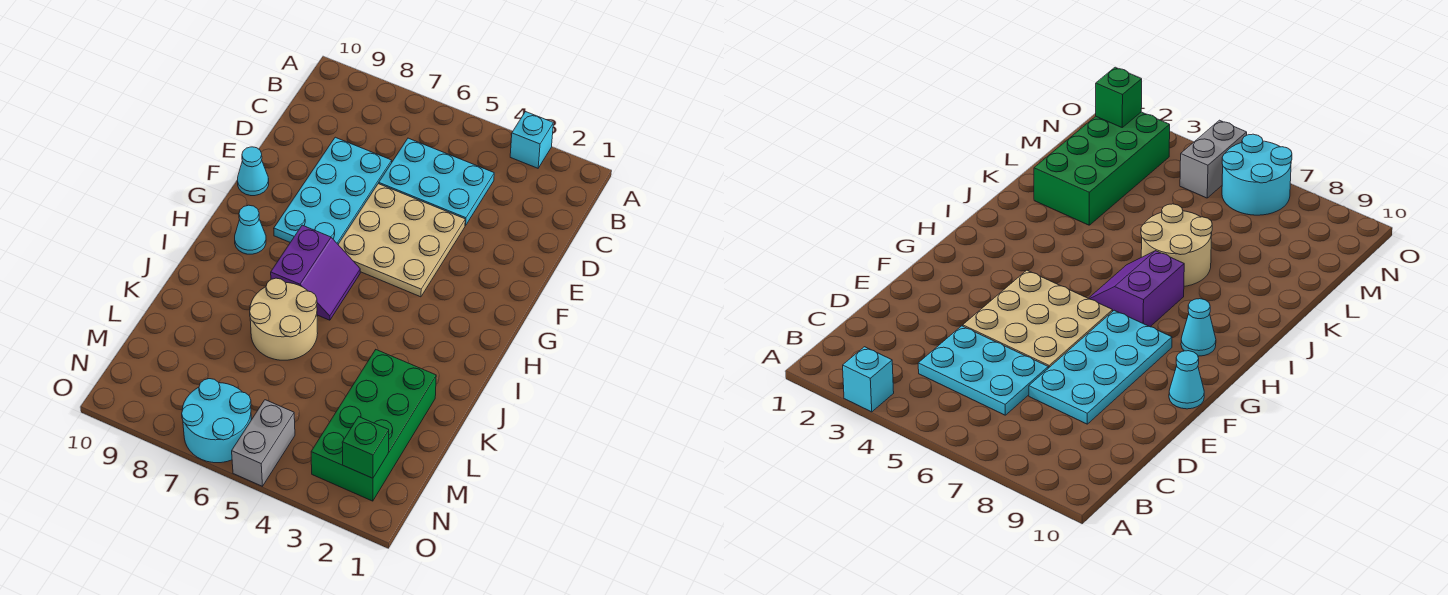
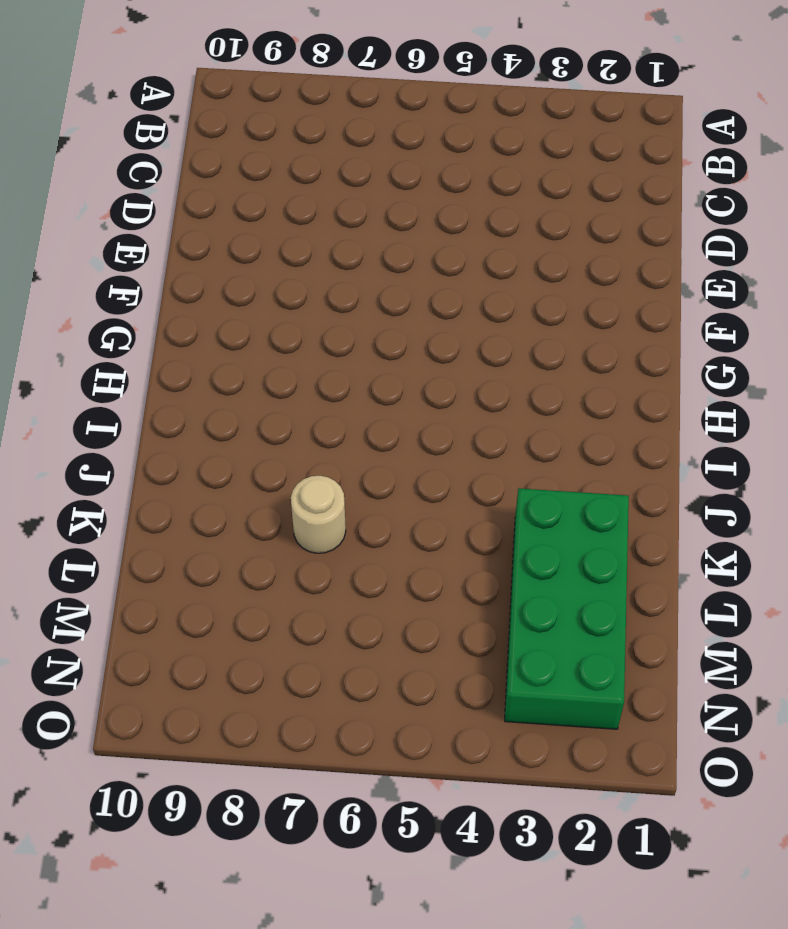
tan 1x1 round brick [291,476,346,553] -> tan 2x2 round brick [250,278,318,360]
none -> cyan 1x1 brick [510,112,553,168]
none -> cyan 2x3 plate [379,138,494,225]
none -> cyan 2x4 plate [274,137,392,244]

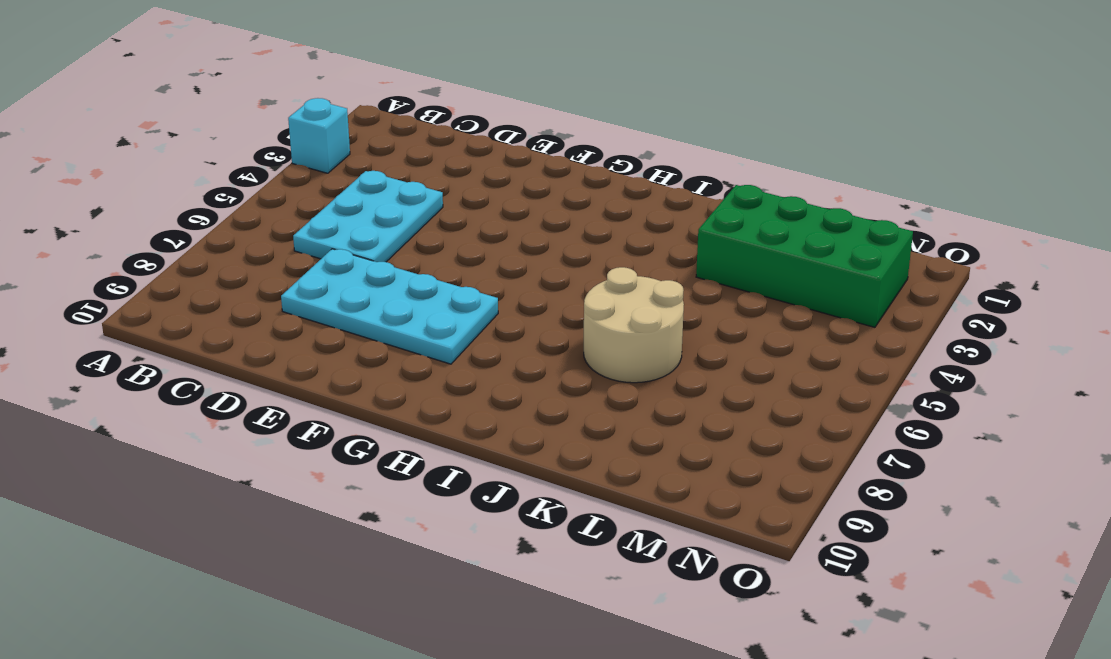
none -> tan 3x3 plate [338,184,465,297]
none -> cyan 1x1 cone [237,147,269,196]
none -> purple 2x2 slope [271,225,360,320]

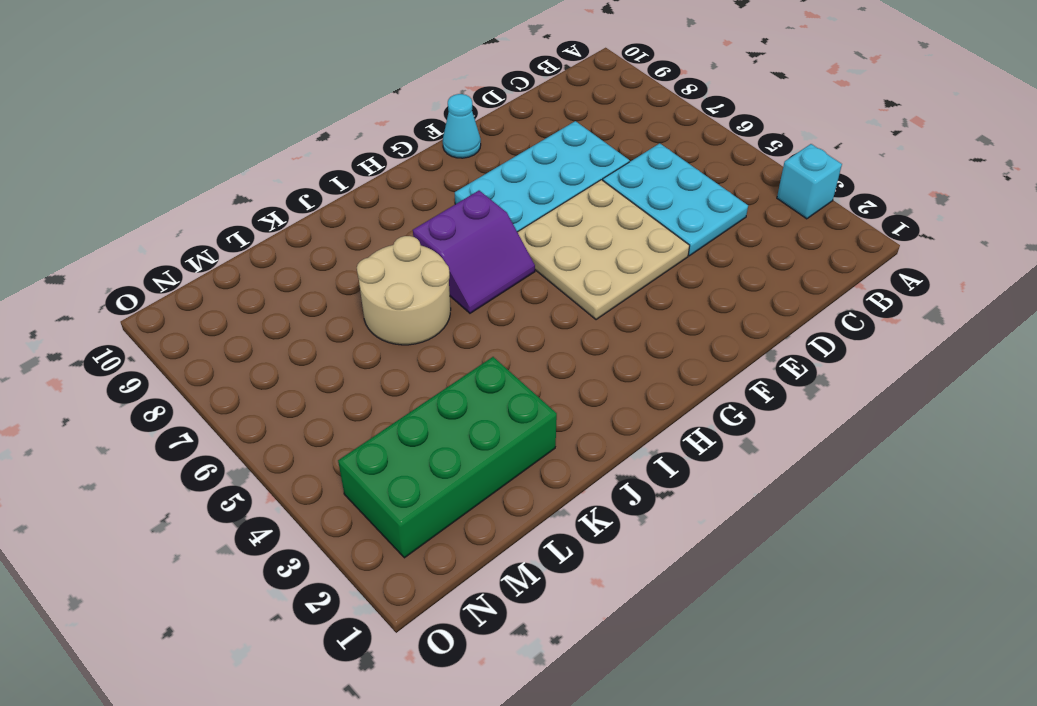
none -> cyan 1x1 cone [235,205,266,254]
none -> grey 1x2 brick [232,400,295,486]
none -> cyan 2x2 round brick [182,379,251,463]

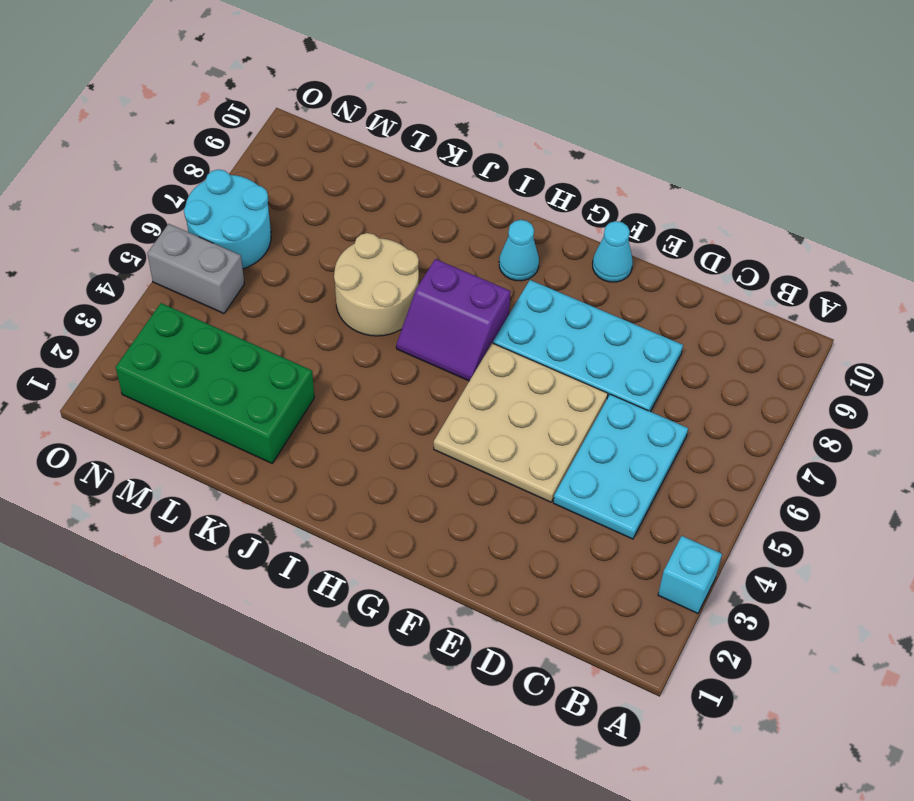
none -> green 1x1 brick [342,417,389,478]

